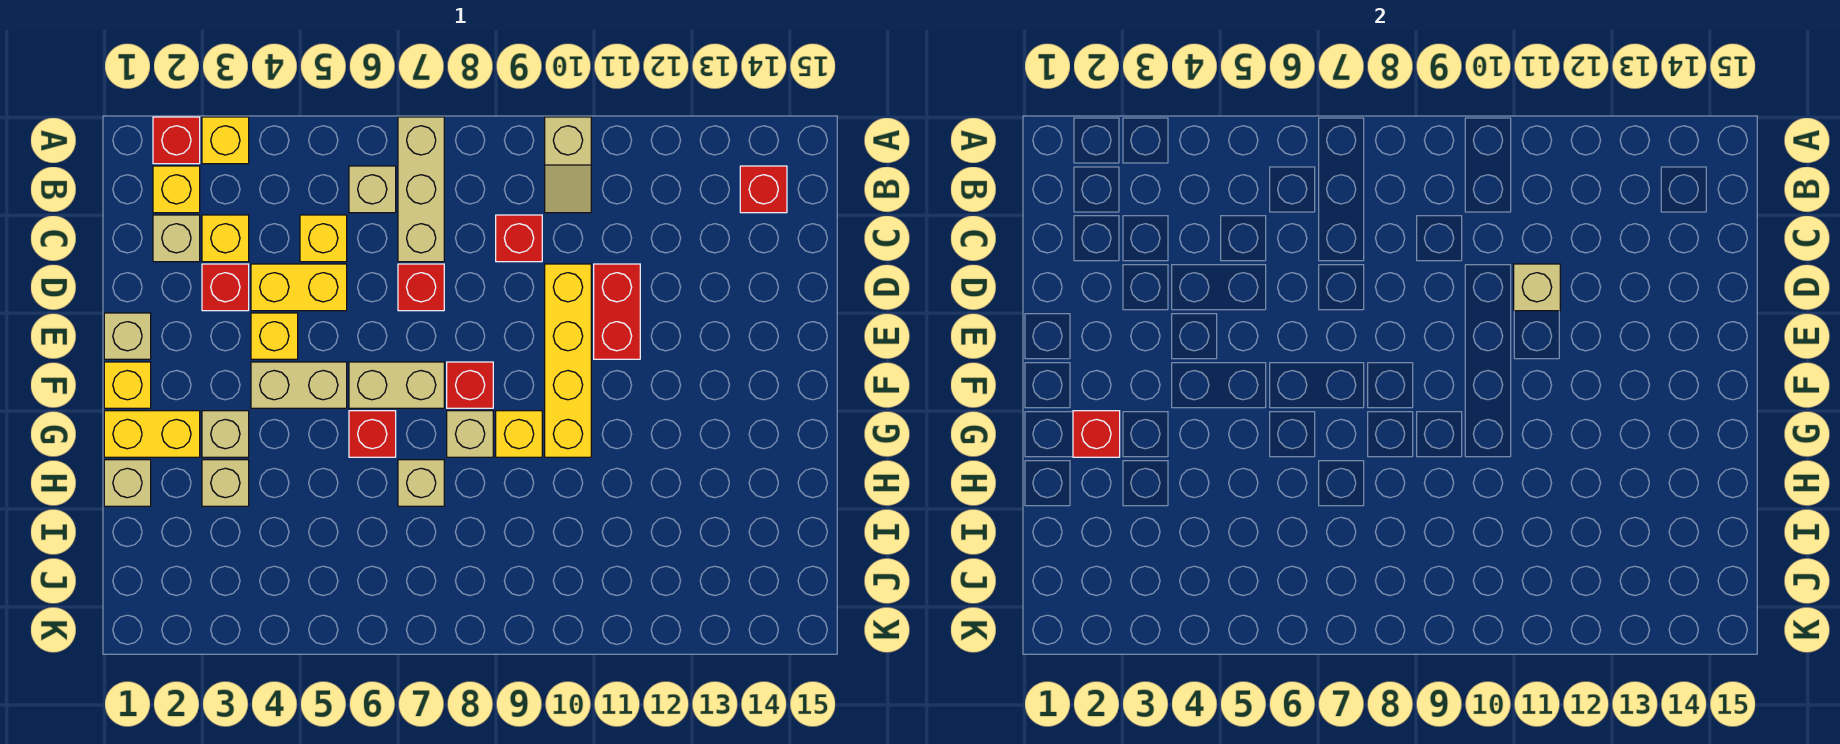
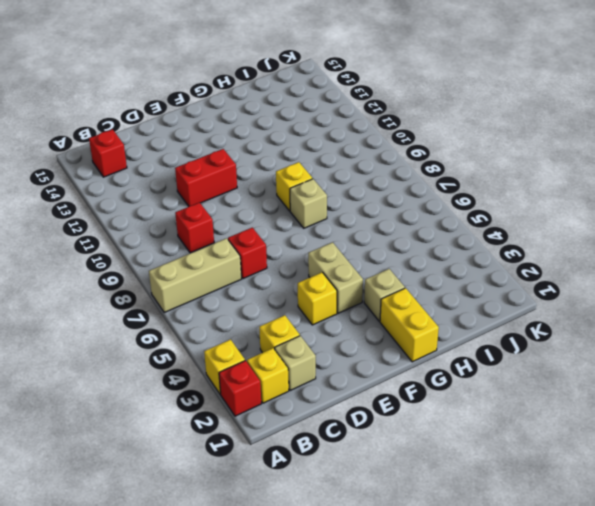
none -> tan 1x2 slope [545,117,591,213]
none -> tan 1x1 brick [349,166,396,213]
none -> yellow 1x1 brick [300,215,347,262]
none -> red 1x1 brick [202,264,249,311]

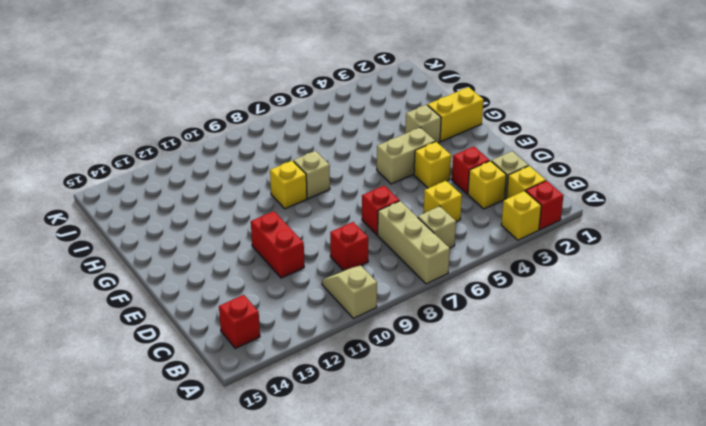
none -> yellow 1x2 brick [251,264,347,311]
none -> yellow 1x4 brick [545,264,591,457]
none -> tan 1x1 brick [104,313,151,359]
none -> yellow 1x1 brick [104,362,151,408]

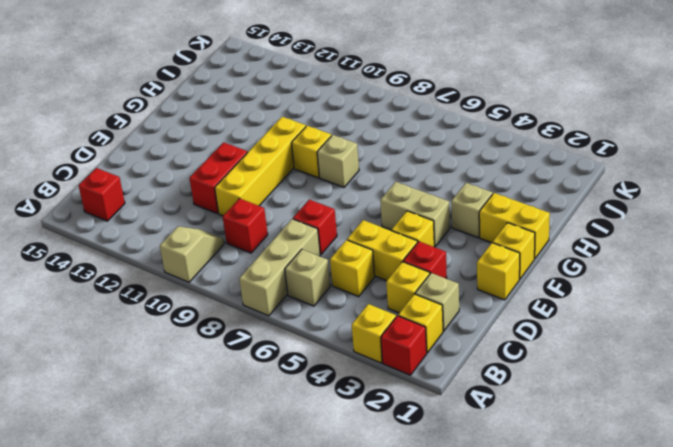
yellow 1x1 brick [477,243,520,300] -> tan 1x1 brick [104,313,151,359]
none -> tan 1x2 brick [349,362,444,408]
none -> red 1x1 brick [447,362,493,408]
none -> red 1x1 brick [349,411,396,457]
none -> tan 1x1 brick [104,460,151,506]

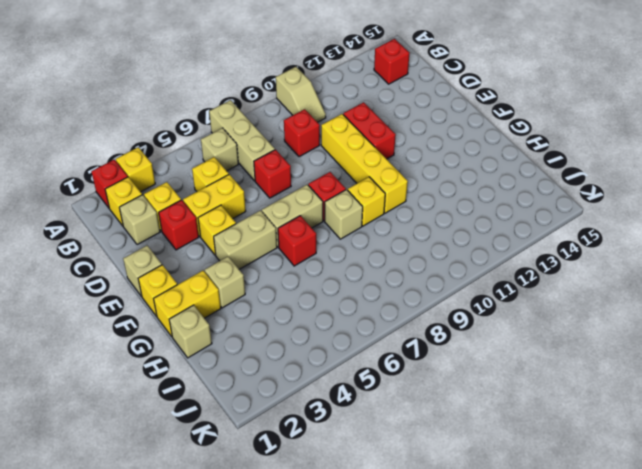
none -> tan 1x1 brick [202,460,249,506]
none -> tan 1x1 brick [398,460,444,506]
none -> tan 1x1 brick [1514,264,1560,311]
none -> red 1x1 brick [1073,411,1120,457]

